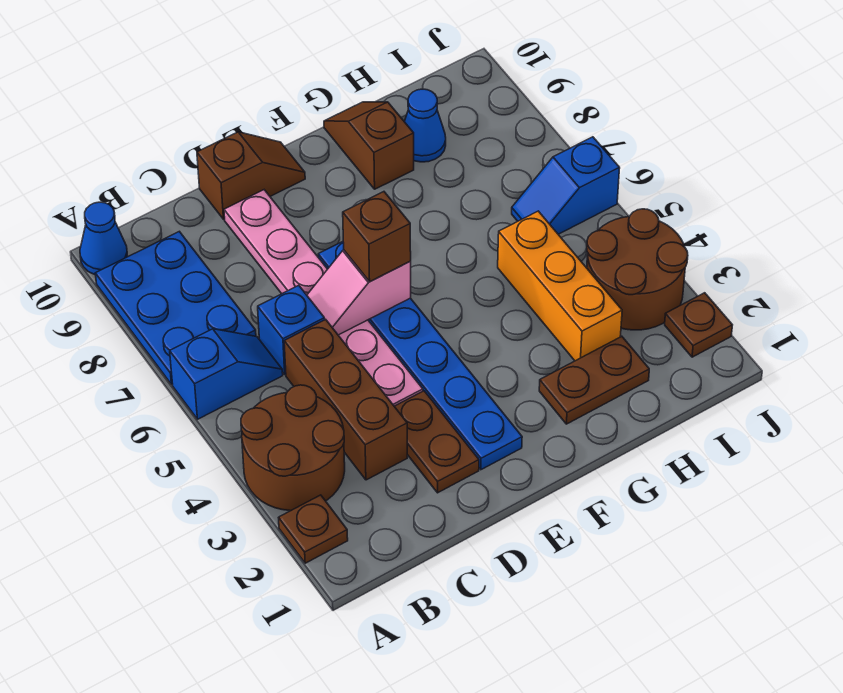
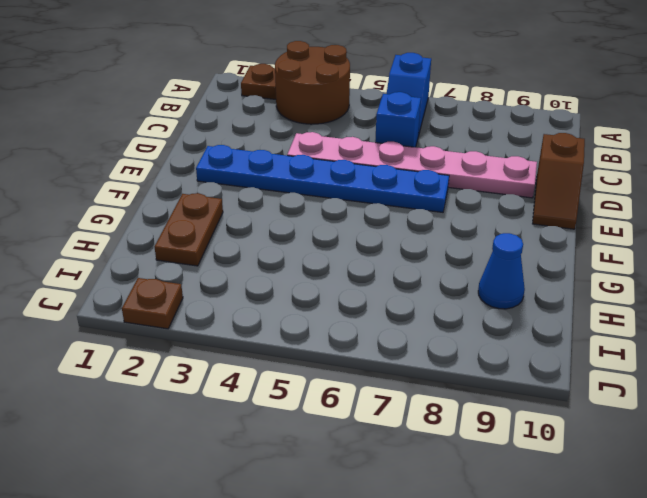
none -> blue 2x3 plate [95,231,256,385]
none -> blue 1x1 cone [80,202,128,275]
none -> brown 1x3 brick [284,320,407,480]

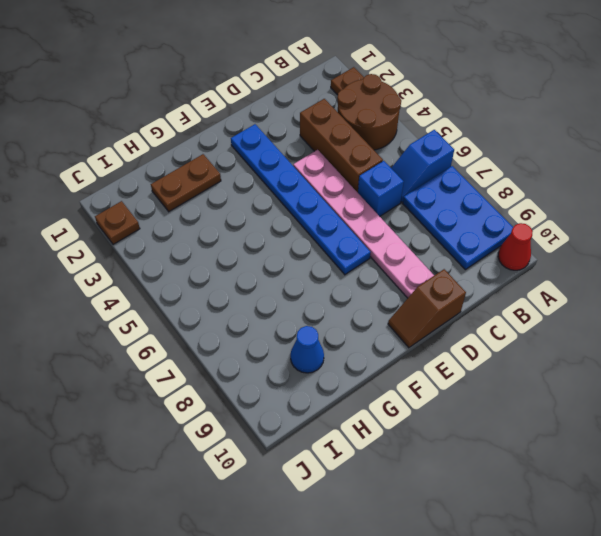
red 1x1 cone [498,223,533,270] -> blue 1x1 cone [80,202,128,275]
none -> brown 1x2 plate [394,391,479,493]
none -> brown 1x2 slope [324,102,414,189]
none -> orange 1x3 brick [498,211,622,361]

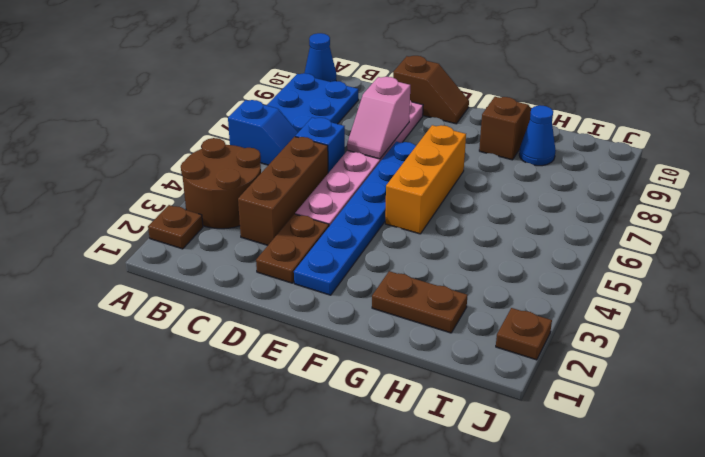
pink 1x2 slope [347,77,410,159] -> pink 1x2 slope turned to [307,250,411,335]
orange 1x3 brick [385,125,466,234] -> orange 1x3 brick moved to [498,211,622,361]
none -> brown 2x2 round brick [587,209,688,330]
none -> blue 1x2 slope [512,137,620,234]
none -> brown 1x1 brick [343,192,411,282]

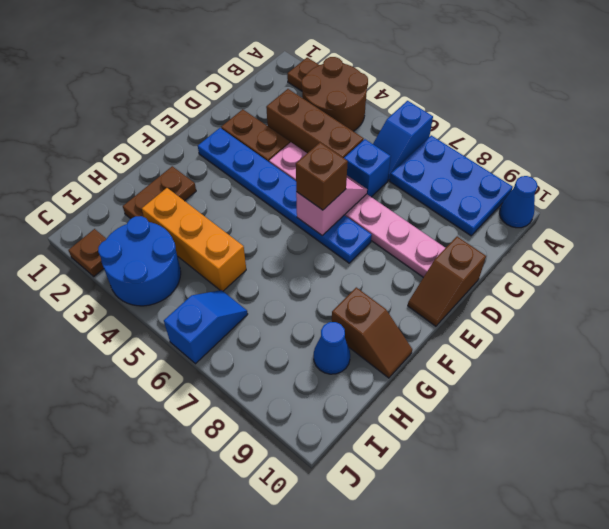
blue 2x2 round brick [98,216,181,306] -> brown 2x2 round brick [587,209,688,330]

